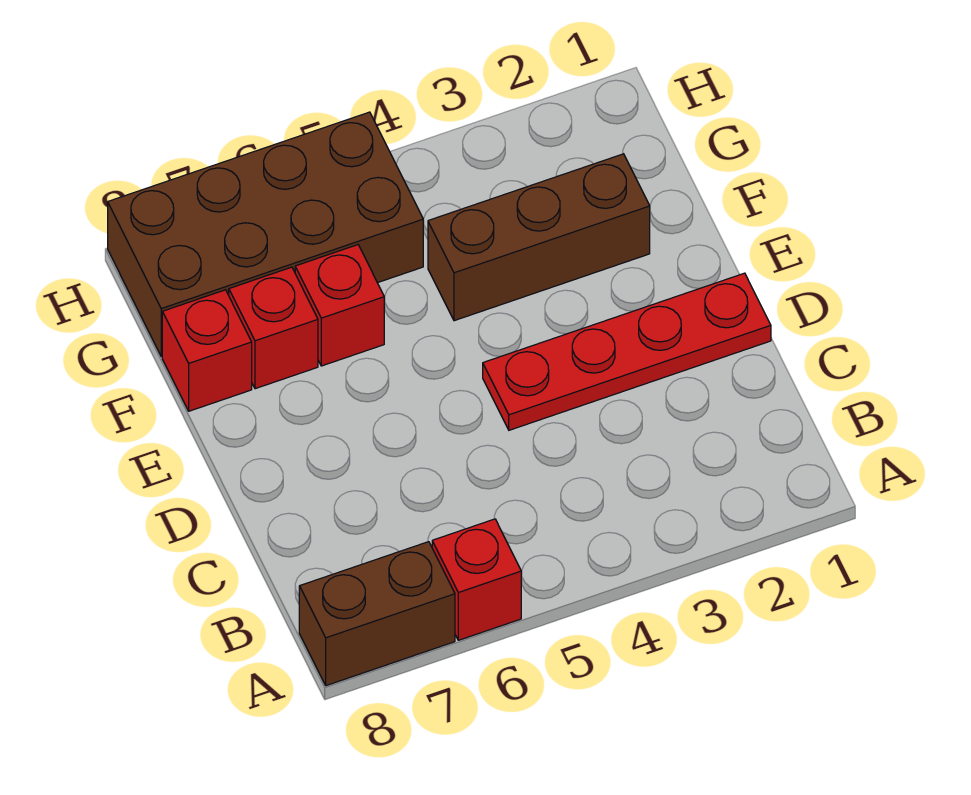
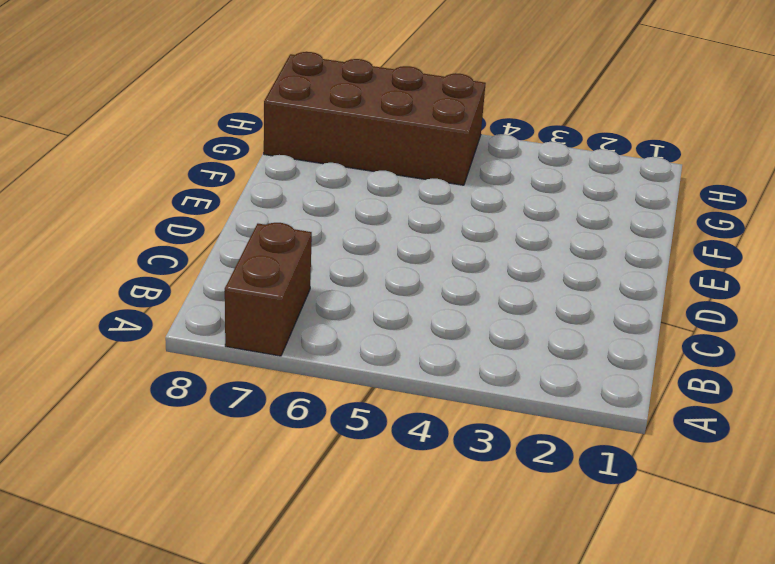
brown 1x2 brick [225,223,312,356] -> brown 1x2 brick turned to [299,542,455,686]
none -> red 1x1 brick [432,519,521,640]
none -> red 1x4 plate [483,273,771,430]

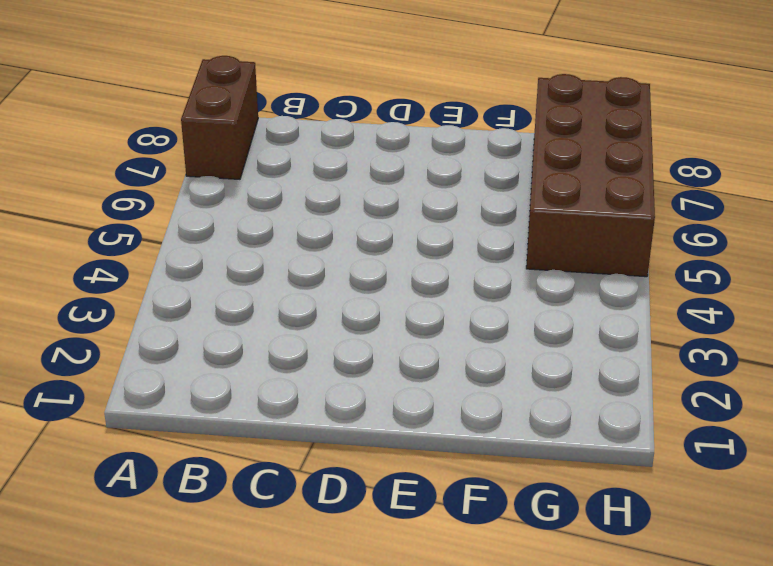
none -> red 1x1 brick [432,519,521,640]
none -> red 1x4 plate [483,273,771,430]

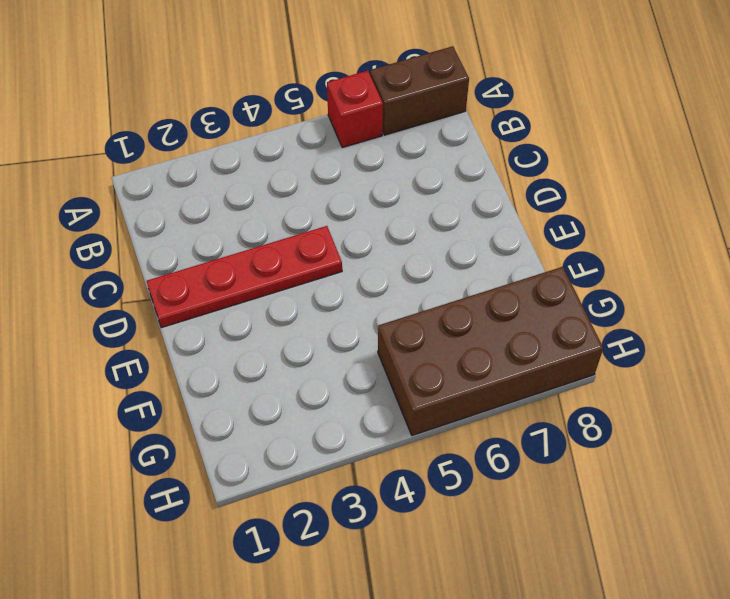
none -> brown 1x3 brick [428,154,650,321]
none -> red 1x1 brick [295,245,384,366]

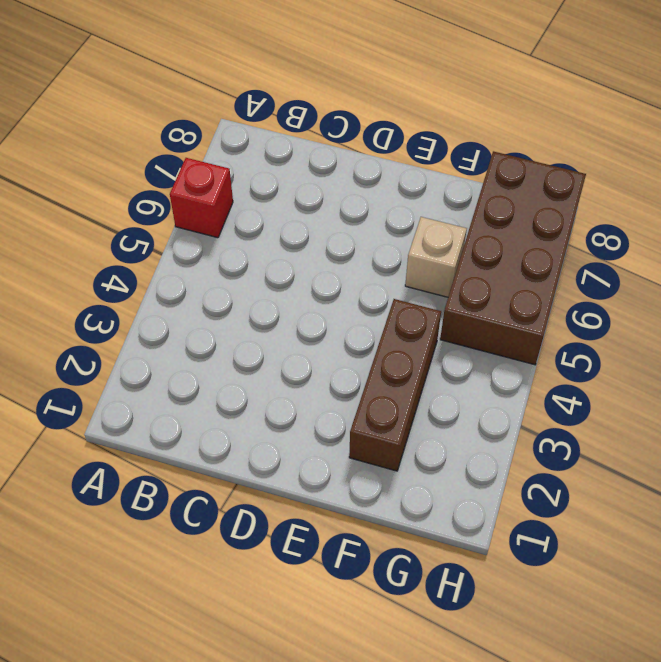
tan 1x1 brick [405,217,467,297] -> red 1x1 brick [295,245,384,366]
none -> brown 1x2 brick [299,542,455,686]
none -> red 1x4 plate [483,273,771,430]

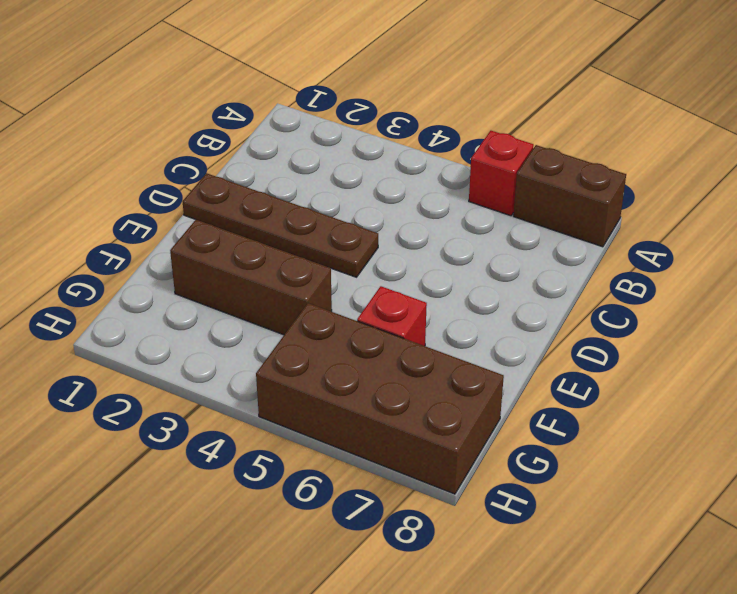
brown 1x4 plate [183,173,378,277] -> red 1x4 plate [483,273,771,430]
none -> red 1x1 brick [229,267,318,389]
none -> red 1x1 brick [162,290,252,411]

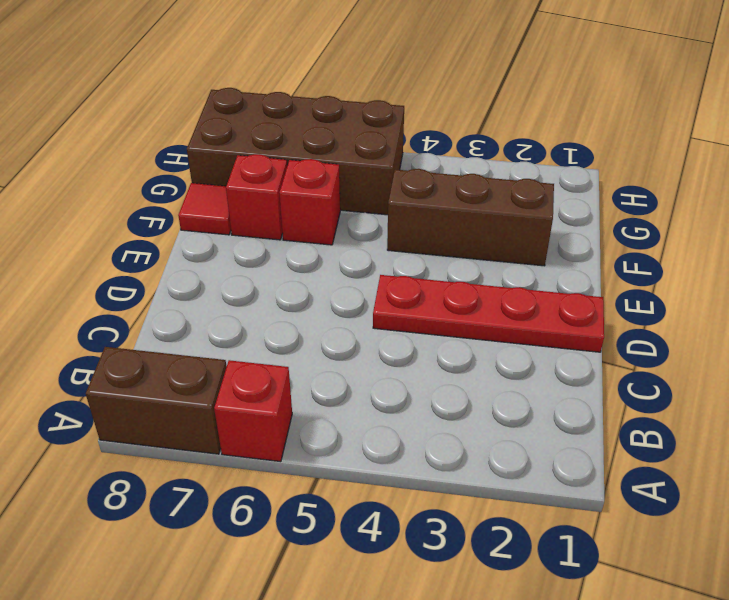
red 1x1 tile [178,183,231,235] -> red 1x1 brick [162,290,252,411]

